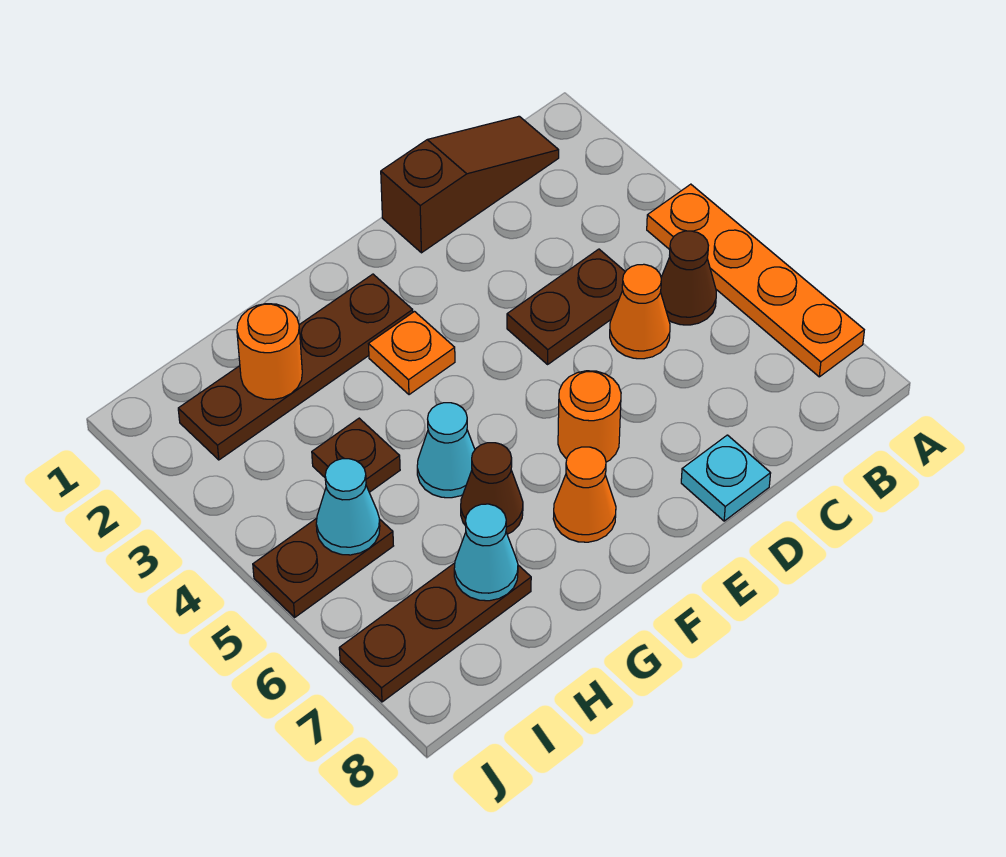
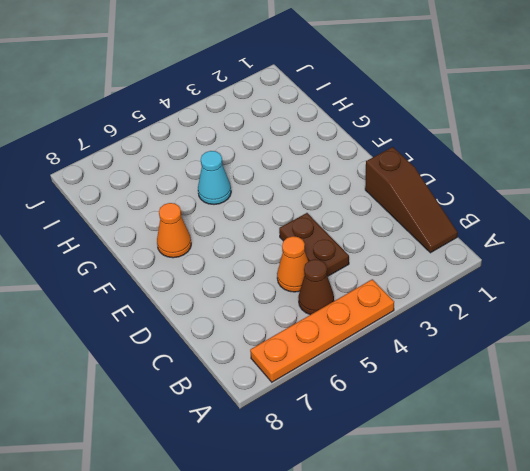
none -> cyan 1x1 plate [681,435,771,521]
none -> orange 1x1 round brick [558,371,621,462]
none -> brown 1x4 plate [178,274,413,460]

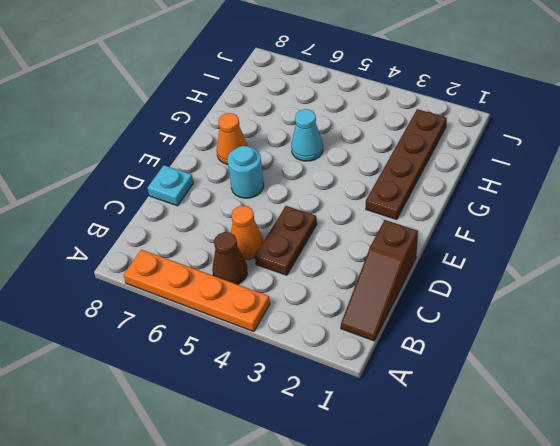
cyan 1x1 round brick [228,146,264,198] -> orange 1x1 round brick [558,371,621,462]
none -> orange 1x1 plate [369,312,455,395]
none -> brown 1x1 cone [461,443,523,534]
none -> brown 1x1 plate [312,418,400,492]

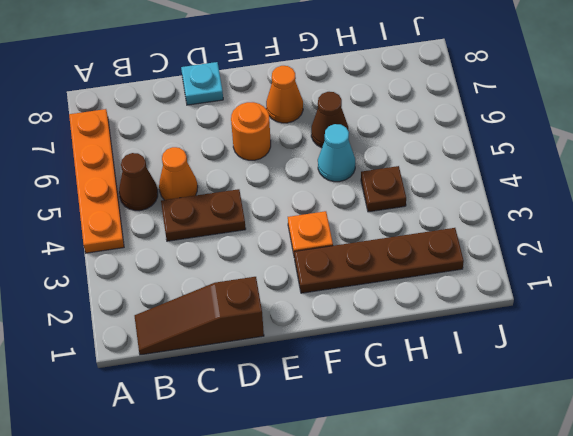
none -> brown 1x3 plate [339,563,531,702]
none -> brown 1x2 plate [253,518,393,617]
none -> orange 1x1 round brick [237,304,302,400]

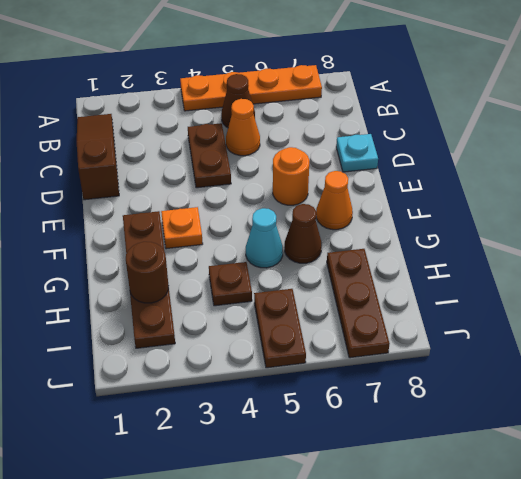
brown 1x1 round brick [126,242,169,303] -> orange 1x1 round brick [237,304,302,400]
none -> cyan 1x1 cone [454,504,518,601]
none -> cyan 1x1 cone [316,459,380,555]

